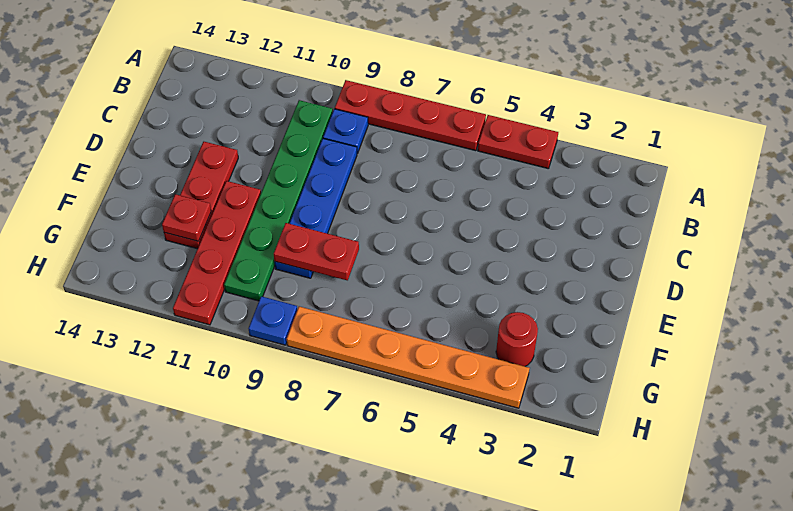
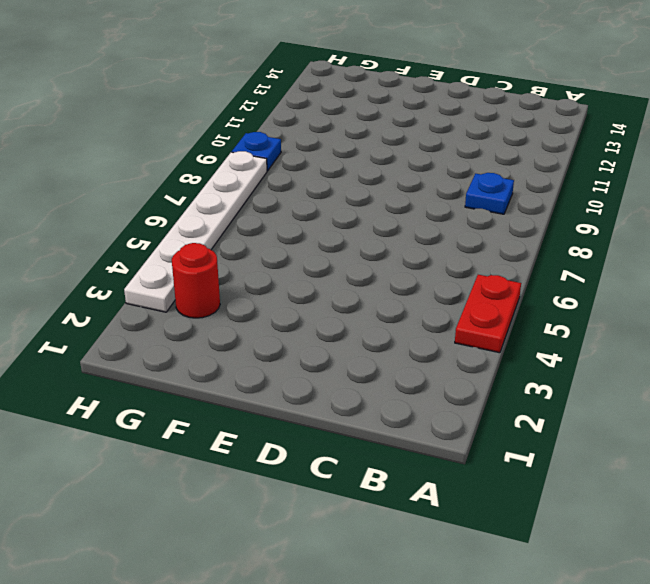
white 1x6 plate [124,151,267,312] -> orange 1x6 plate [287,306,529,408]
none -> red 1x4 plate [335,80,486,151]
none -> green 1x6 plate [224,100,333,301]
none -> blue 1x4 plate [275,139,357,278]

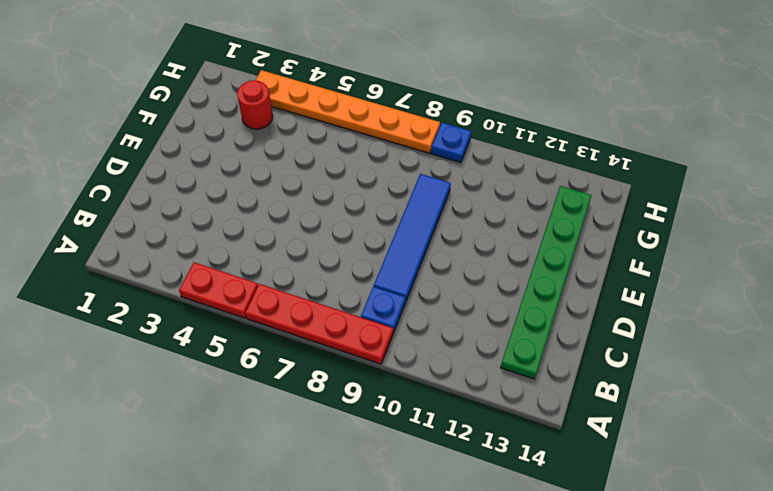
green 1x6 plate [500,186,592,379] -> green 1x6 plate moved to [224,100,333,301]
blue 1x4 tile [374,174,451,302] -> blue 1x4 plate [275,139,357,278]
none -> red 1x3 plate [164,142,238,249]
none -> red 1x4 plate [173,181,261,325]
none -> red 1x2 plate [274,223,359,280]

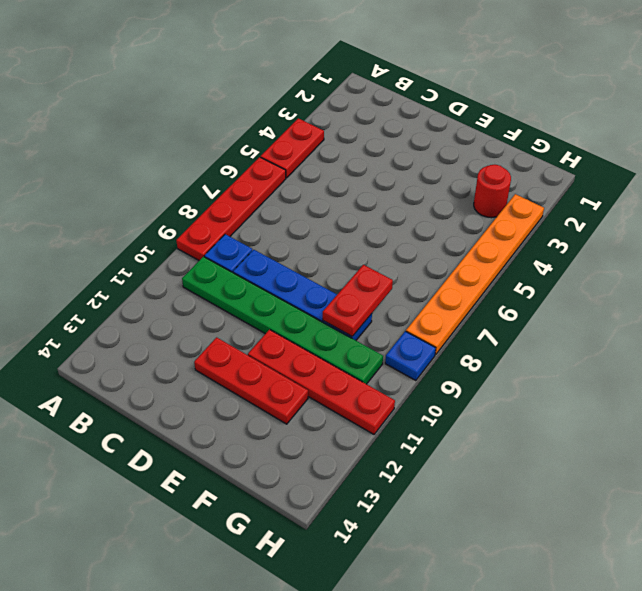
none -> red 1x1 plate [162,194,211,241]

